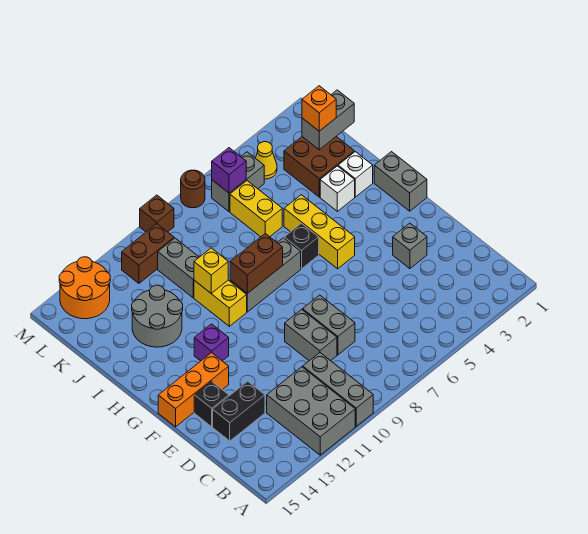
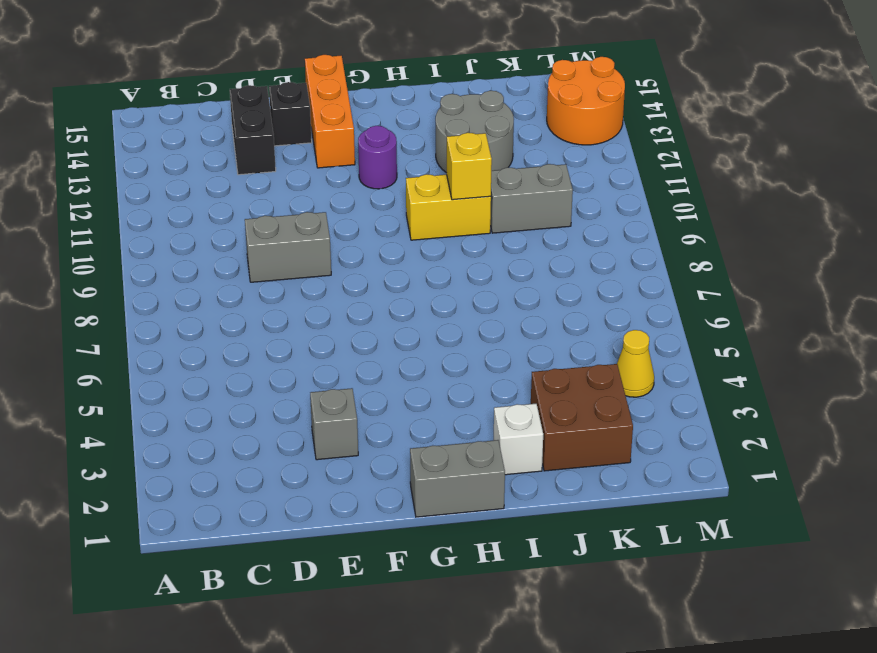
purple 1x1 round brick [358,126,397,189] -> purple 1x1 brick [194,324,229,361]
none -> grey 1x3 brick [303,353,373,426]
none -> grey 2x3 brick [267,367,355,455]
none -> grey 1x2 brick [303,295,355,355]
none -> yellow 1x3 brick [284,195,355,269]

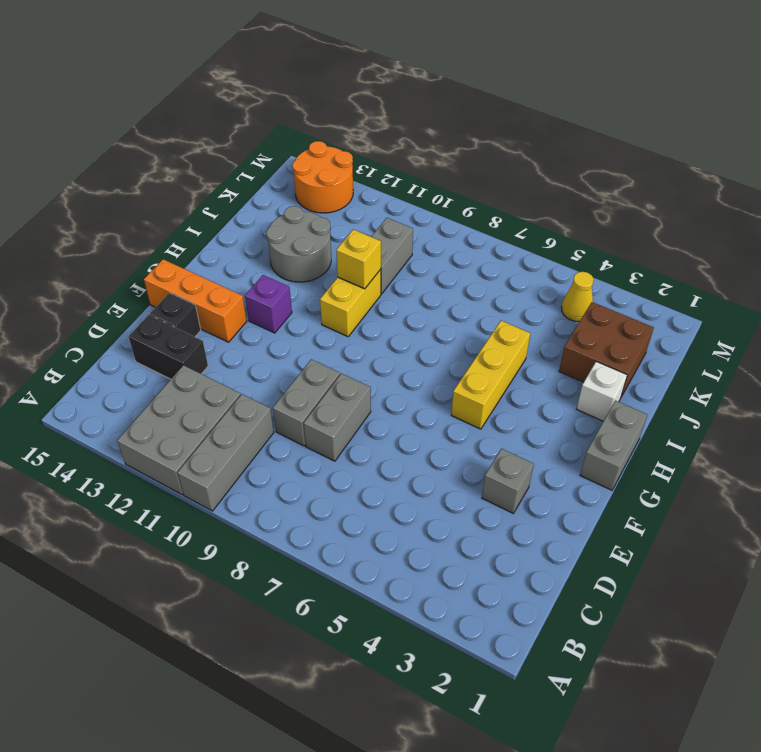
none -> black 1x1 brick [284,223,319,269]
none -> grey 1x3 brick [230,238,301,312]
none -> white 1x1 brick [320,166,355,211]
none -> yellow 1x2 brick [230,181,282,237]

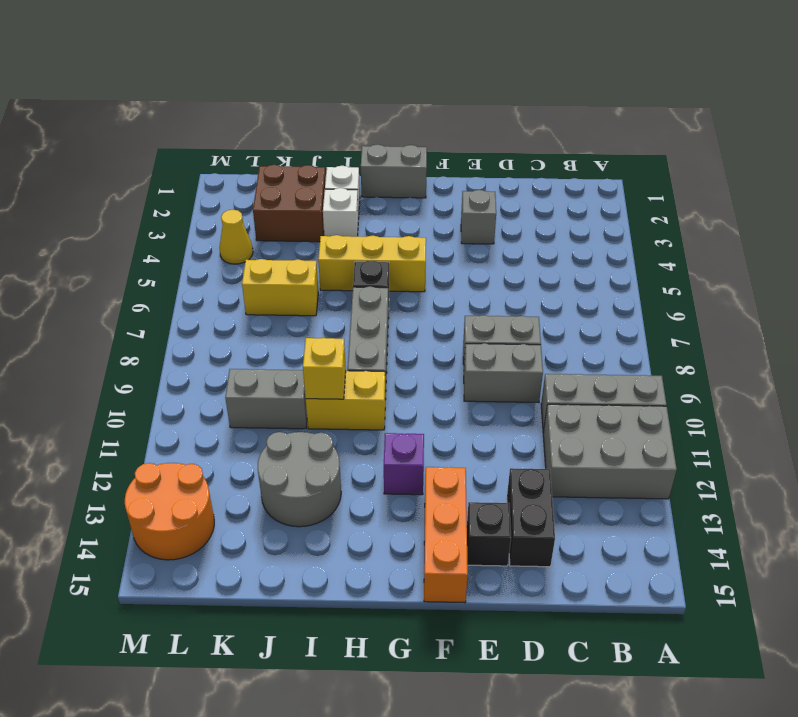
none -> grey 1x2 brick [212,152,264,211]
none -> brown 1x2 brick [122,224,174,283]
none -> brown 1x1 round brick [181,170,205,208]
none -> brown 1x1 brick [140,195,174,232]

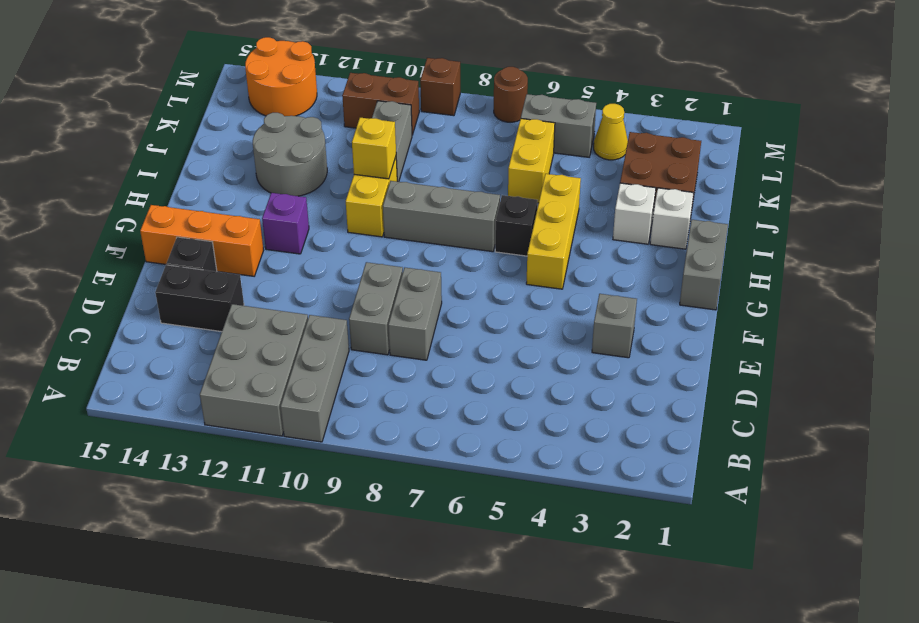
none -> brown 1x2 brick [230,233,283,294]
none -> grey 1x2 brick [302,90,354,150]
none -> purple 1x1 brick [212,148,246,193]
none -> orange 1x1 brick [302,86,336,131]

